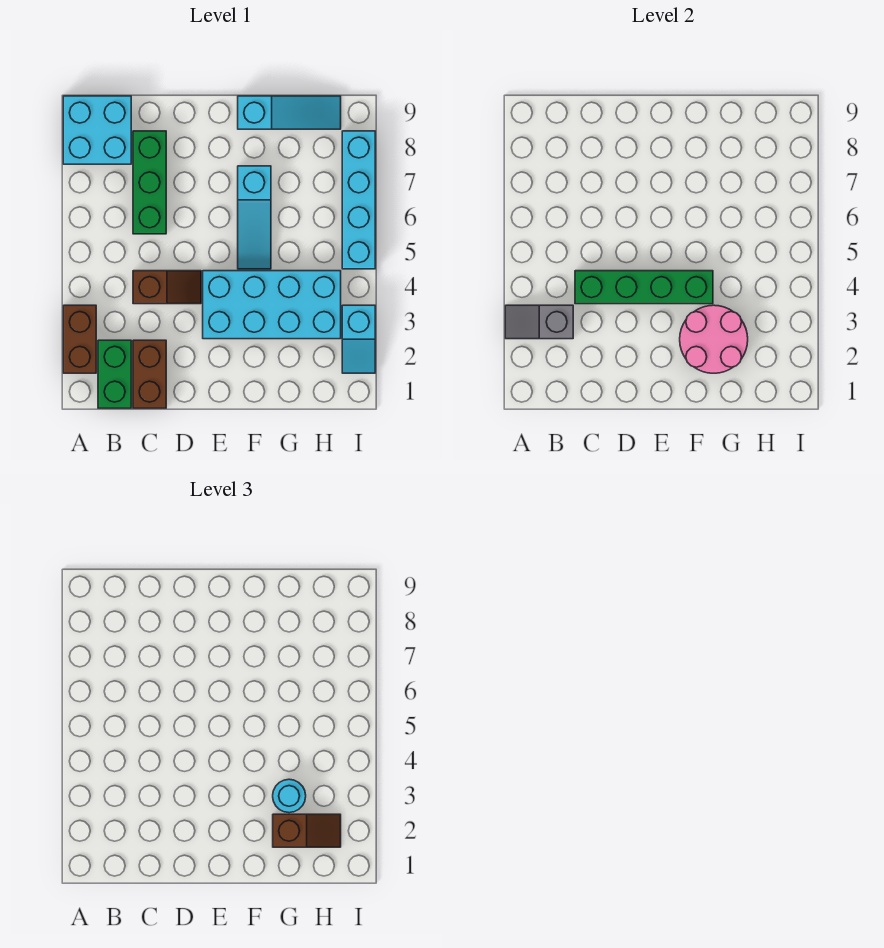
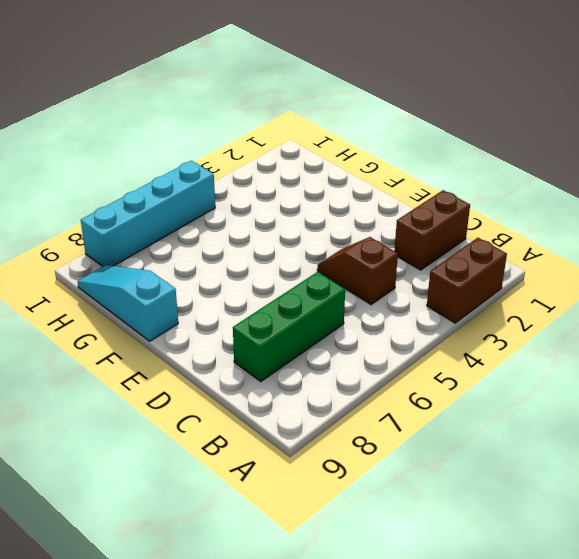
none -> cyan 2x2 brick [63,96,131,164]
none -> green 1x2 brick [98,340,131,408]
none -> cyan 2x4 brick [203,271,341,339]

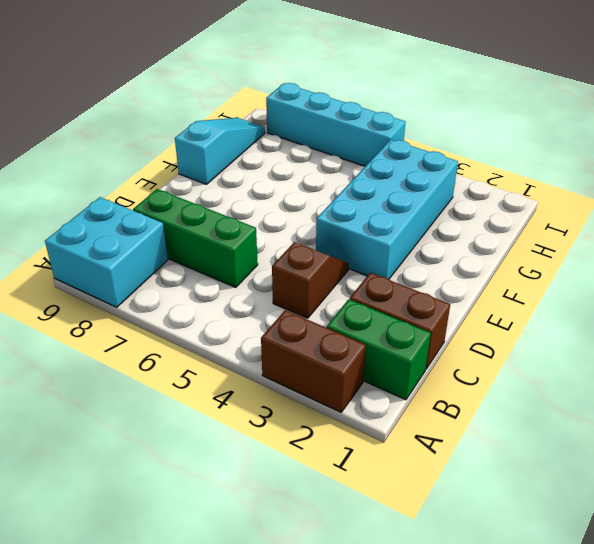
none -> cyan 1x3 slope [238,166,271,269]
none -> cyan 1x2 slope [342,305,375,373]
none -> grey 1x2 slope [505,305,573,339]

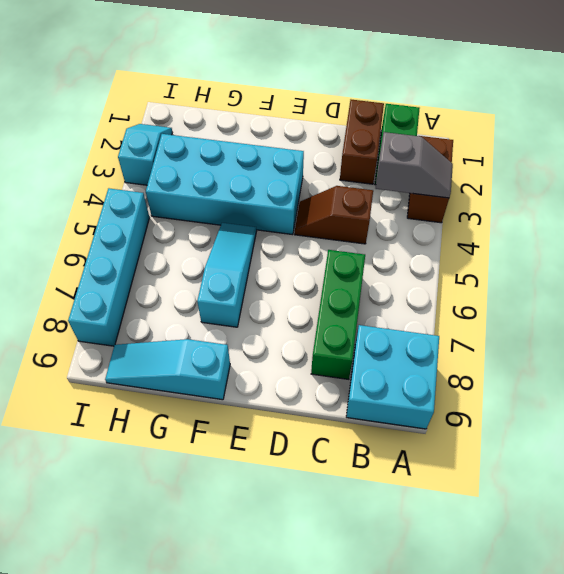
none -> green 1x4 brick [575,271,713,304]
none -> pink 2x2 round brick [680,305,748,373]
none -> brown 1x2 slope [273,814,341,847]

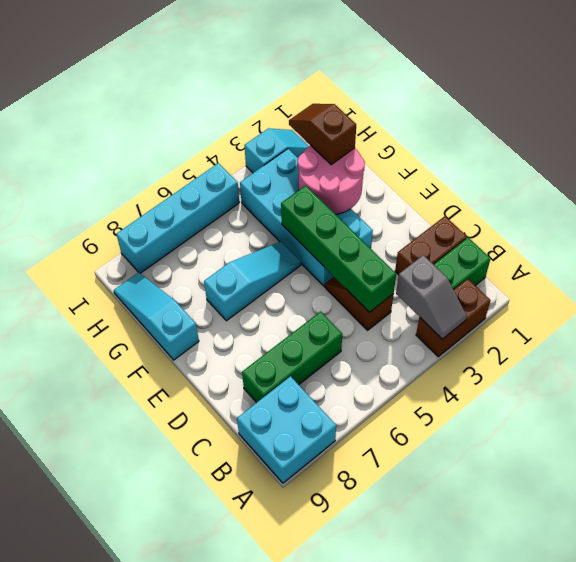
none -> cyan 1x1 round brick [273,779,306,813]

